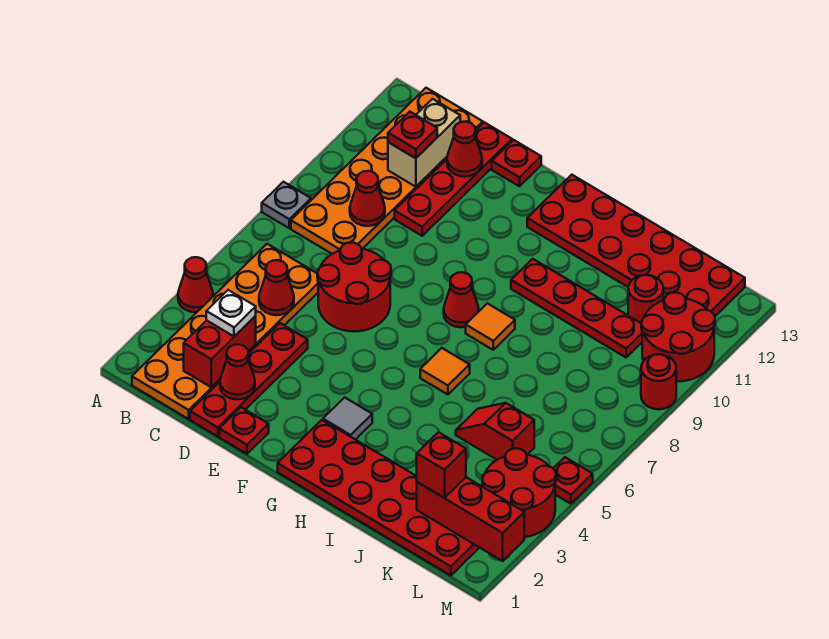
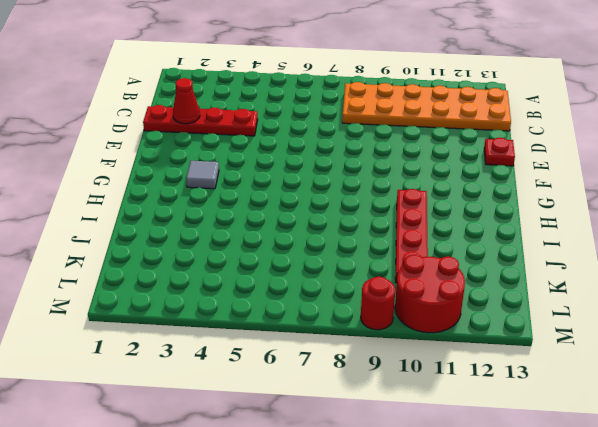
none -> red 1x1 cone [178,257,213,312]
none -> grey 1x1 plate [262,182,311,228]
none -> orange 2x6 plate [132,244,318,419]
none -> red 2x2 round brick [317,242,391,332]

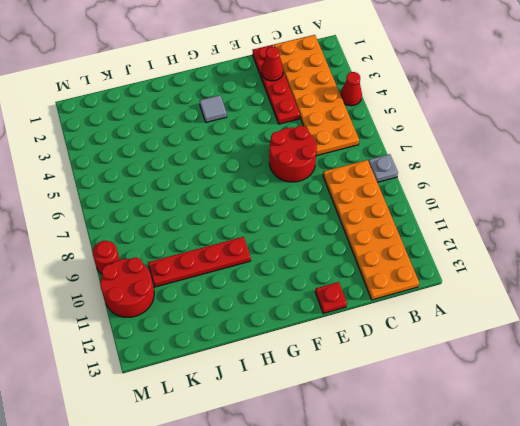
none -> red 1x4 plate [395,122,512,236]
none -> red 1x1 plate [219,407,269,454]
none -> red 2x6 plate [278,420,479,576]
none -> red 1x1 cone [444,272,479,327]

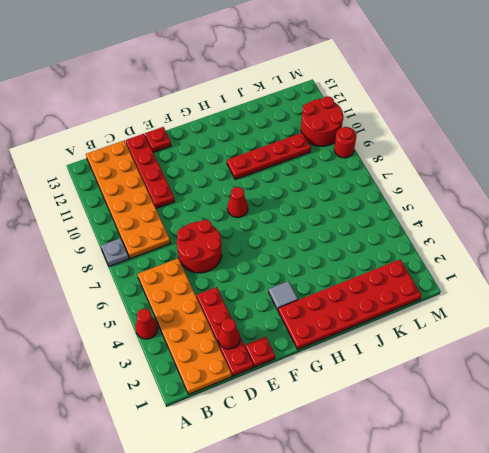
none -> red 2x6 plate [527,175,745,316]
none -> orange 1x1 tile [420,348,470,395]
none -> orange 1x1 tile [466,303,515,350]
none -> red 1x2 slope [456,403,534,460]

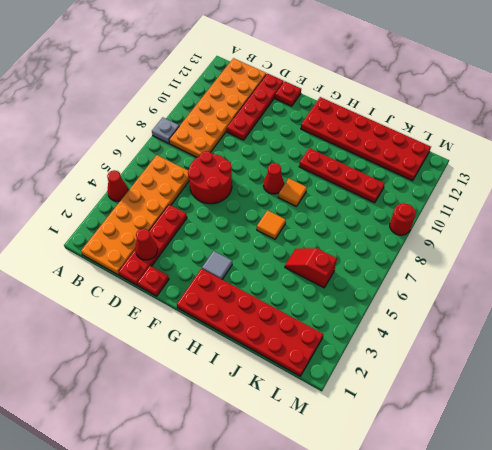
none -> red 1x1 round brick [628,275,663,323]
none -> red 2x2 round brick [482,448,556,537]
none -> red 2x2 round brick [641,292,715,381]
none -> red 1x1 plate [553,457,593,504]

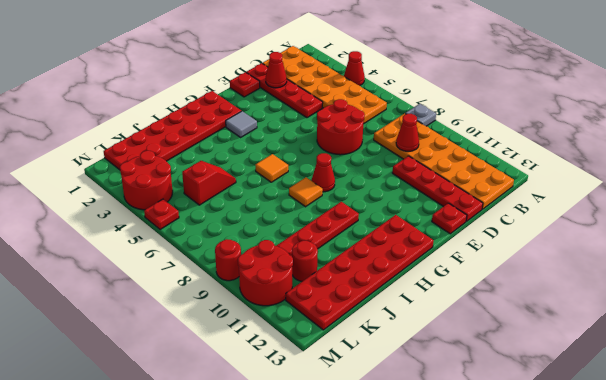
none -> red 1x2 brick [184,316,256,388]
none -> red 1x1 cone [259,260,294,315]
none -> tan 1x2 brick [388,99,460,187]
none -> red 1x1 cone [447,122,482,177]

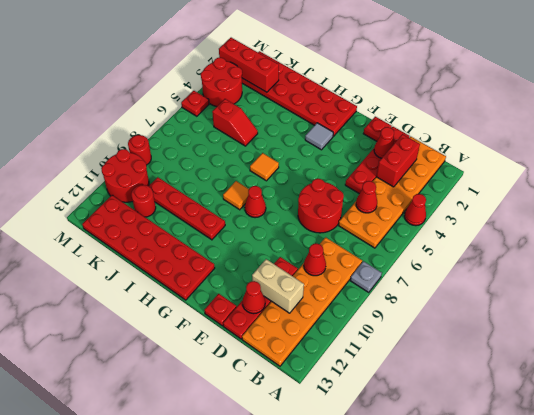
tan 1x2 brick [252,259,304,313] -> tan 1x2 brick turned to [388,99,460,187]
none -> white 1x1 plate [206,290,256,336]
none -> red 1x1 plate [388,112,437,158]
none -> red 1x1 brick [417,432,466,498]

